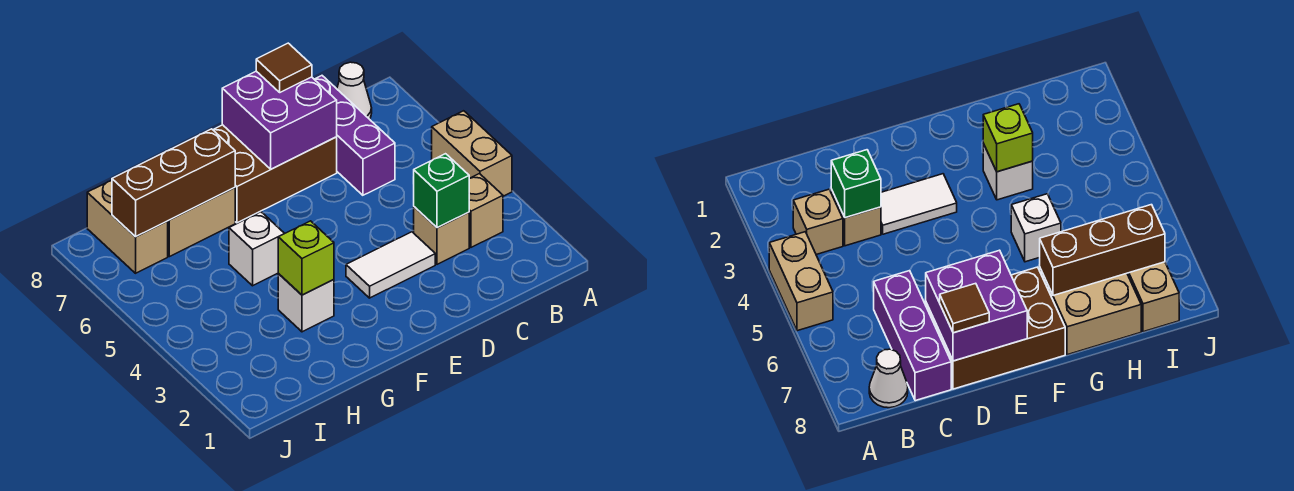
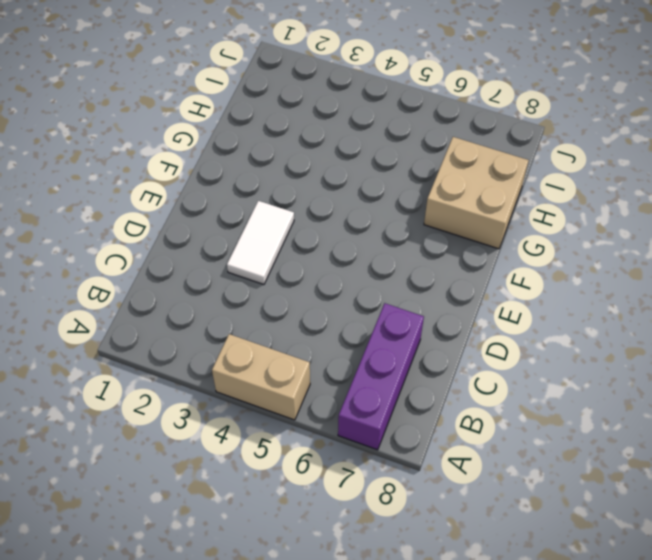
purple 1x3 brick [338,303,424,450] -> purple 1x3 brick turned to [314,76,395,195]
none -> tan 1x1 brick [469,174,503,247]
none -> white 1x1 cone [337,62,372,119]
none -> tan 1x1 brick [414,207,469,264]

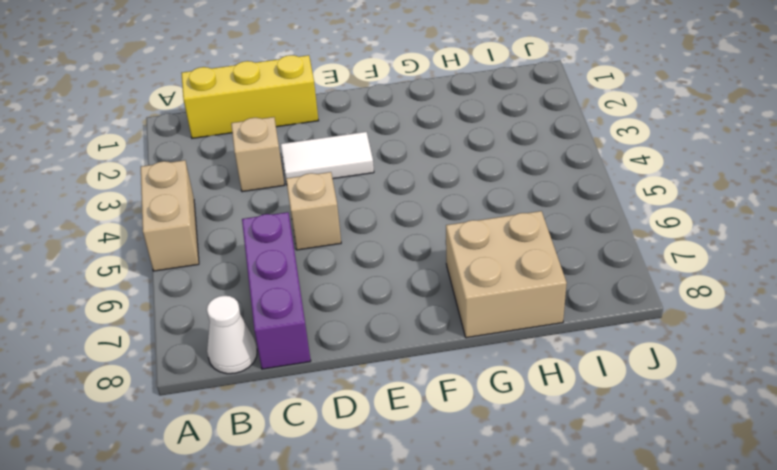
yellow 1x3 brick [181,55,319,138] -> none
tan 1x1 brick [286,172,341,250] -> tan 1x1 brick moved to [469,174,503,247]
none -> brown 2x3 brick [213,125,337,223]
none -> white 1x1 brick [278,274,334,332]
none -> white 1x1 brick [229,212,285,286]

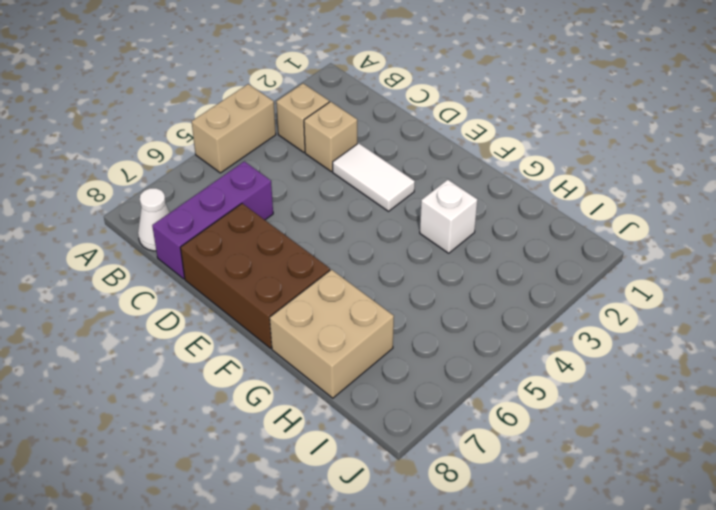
none -> white 1x1 brick [229,212,285,286]
none -> tan 1x2 brick [87,180,168,273]
none -> green 1x1 brick [414,154,469,228]

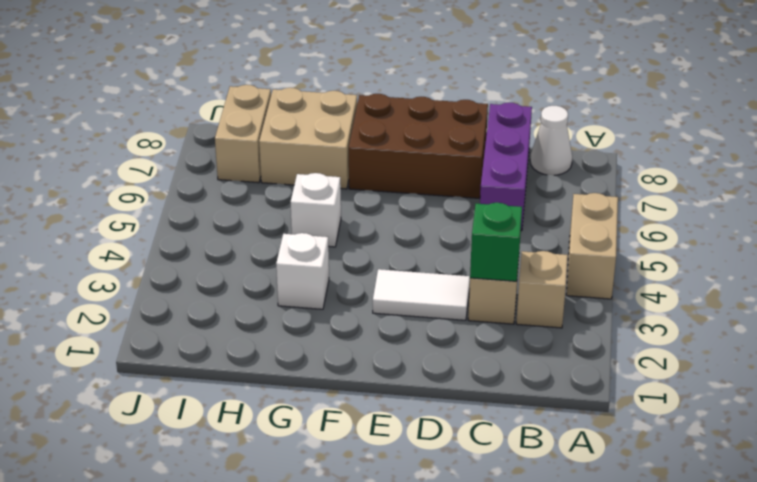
none -> purple 2x2 brick [222,71,337,169]
none -> lime 1x1 brick [278,221,334,295]
none -> brown 1x3 brick [112,129,235,237]

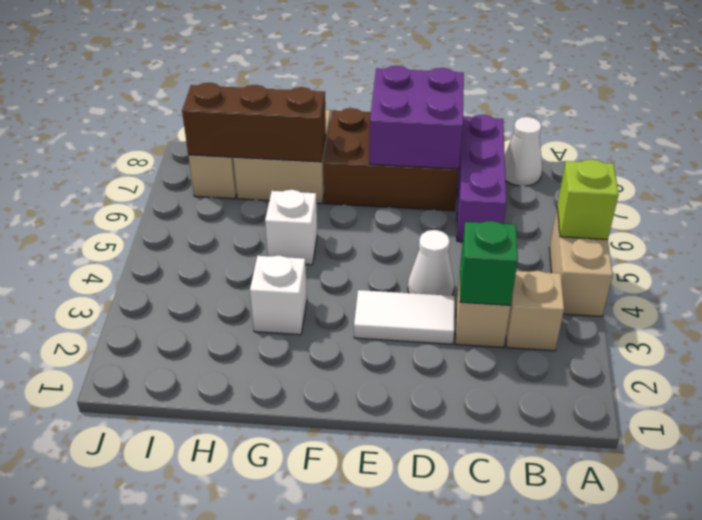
lime 1x1 brick [557,159,619,240] -> lime 1x1 brick moved to [278,221,334,295]
white 1x1 cone [408,230,454,296] -> none
none -> brown 1x1 tile [256,43,312,92]

